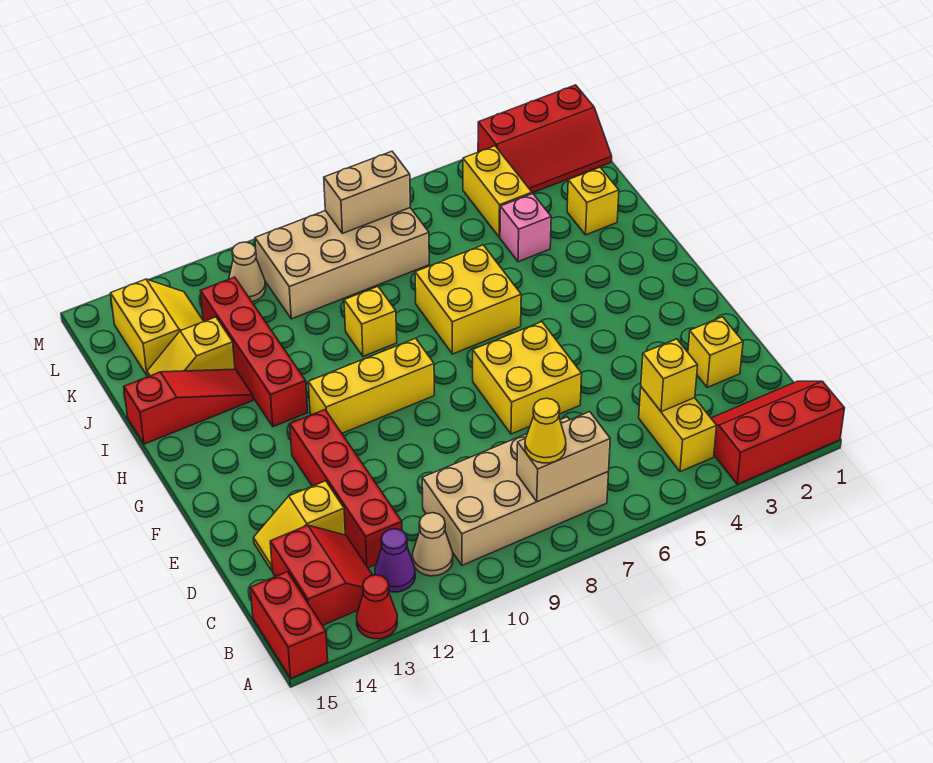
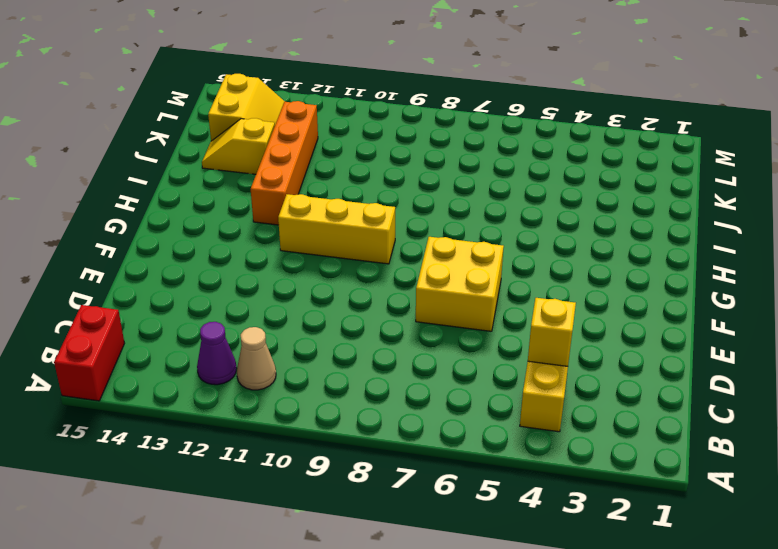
orange 1x4 brick [251,101,318,225] -> red 1x4 brick [200,277,308,427]
none -> red 2x3 slope [711,381,844,484]
none -> red 1x1 cone [357,575,397,639]
none -> tan 2x4 brick [422,417,609,565]

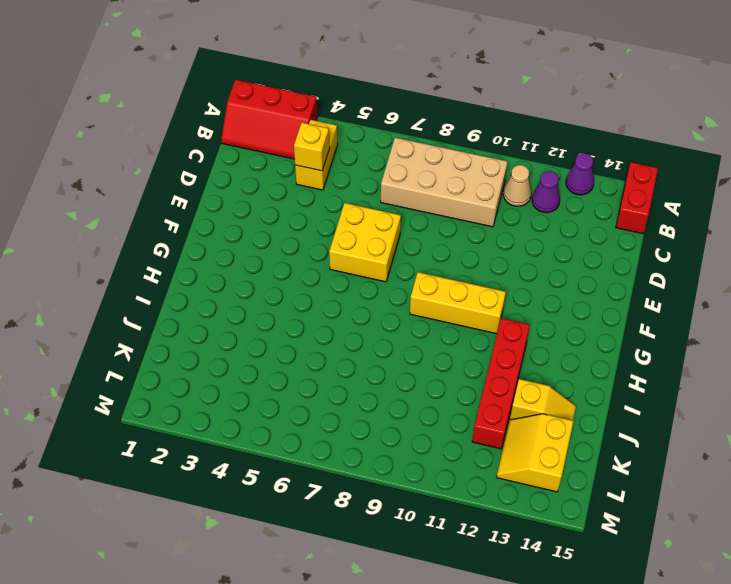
purple 1x1 cone [566,153,594,195] -> red 1x1 cone [357,575,397,639]
none -> red 2x2 slope [270,525,373,626]
none -> red 1x4 brick [290,410,402,568]
none -> yellow 1x1 brick [688,317,743,387]

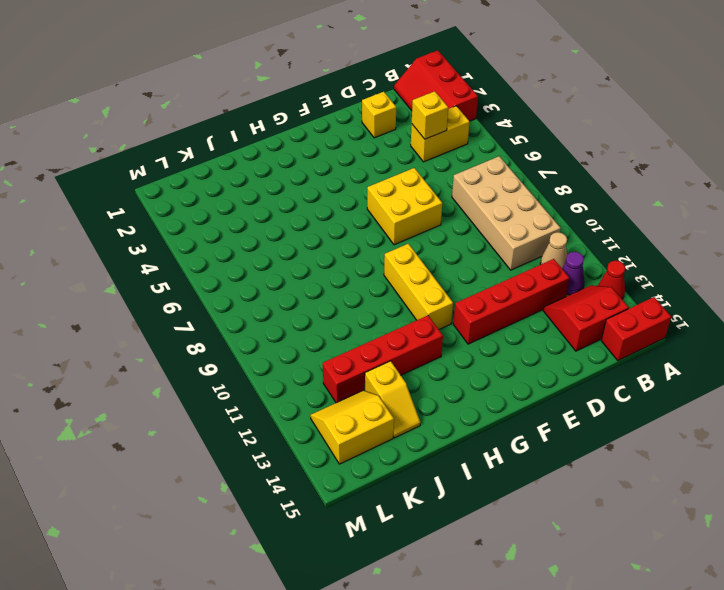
none -> yellow 1x2 slope [254,481,345,570]
none -> yellow 2x2 brick [415,245,521,354]
none -> yellow 1x1 brick [344,287,397,356]

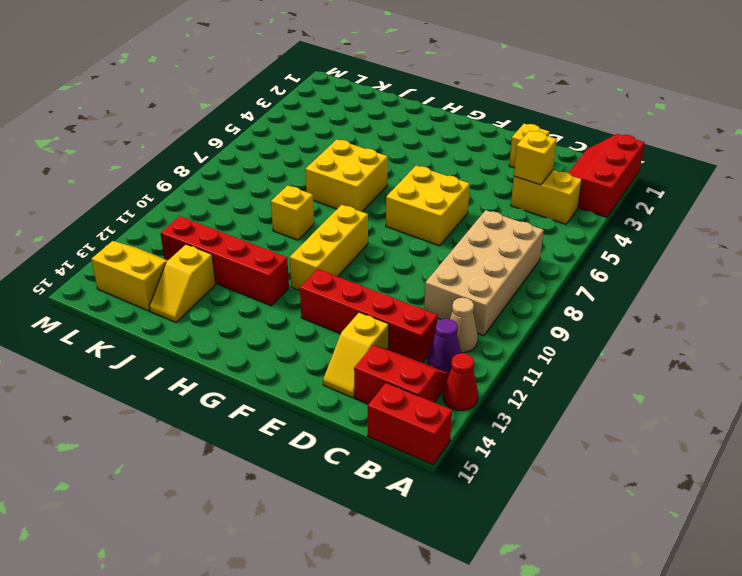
none -> red 1x3 slope [124,369,253,444]
none -> yellow 1x1 brick [567,168,619,235]
none -> pink 1x1 brick [500,194,551,262]

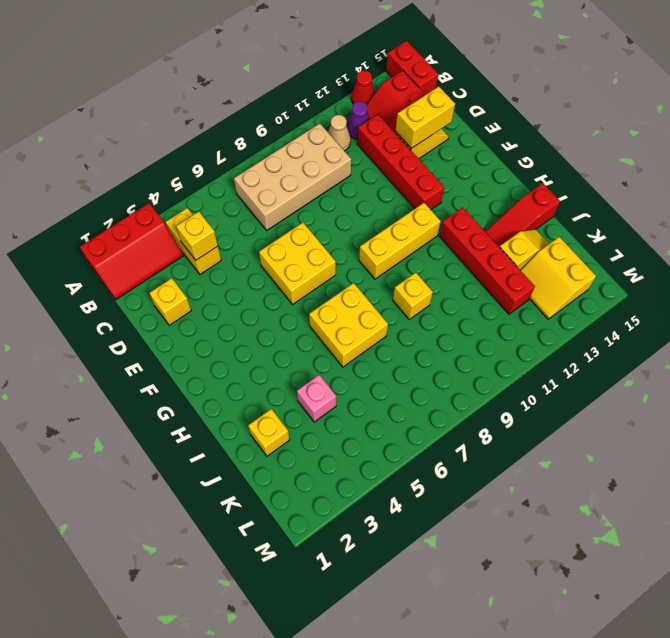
yellow 1x2 brick [395,86,455,149] -> yellow 1x2 brick turned to [463,146,532,237]
none -> tan 2x4 brick [255,208,429,319]
none -> red 2x3 slope [478,85,612,193]
none -> tan 1x1 cone [229,242,266,302]

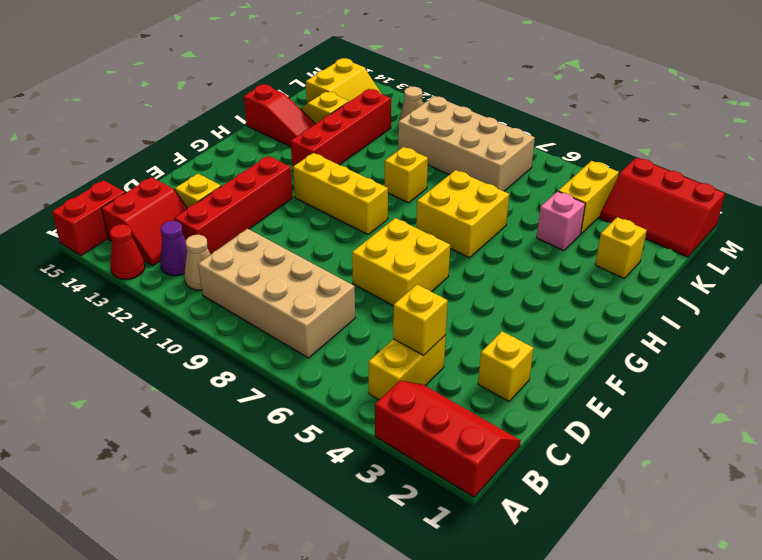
none -> tan 1x2 brick [517,412,610,502]
none -> tan 1x2 brick [324,151,410,234]
none -> yellow 1x1 cone [525,398,566,463]

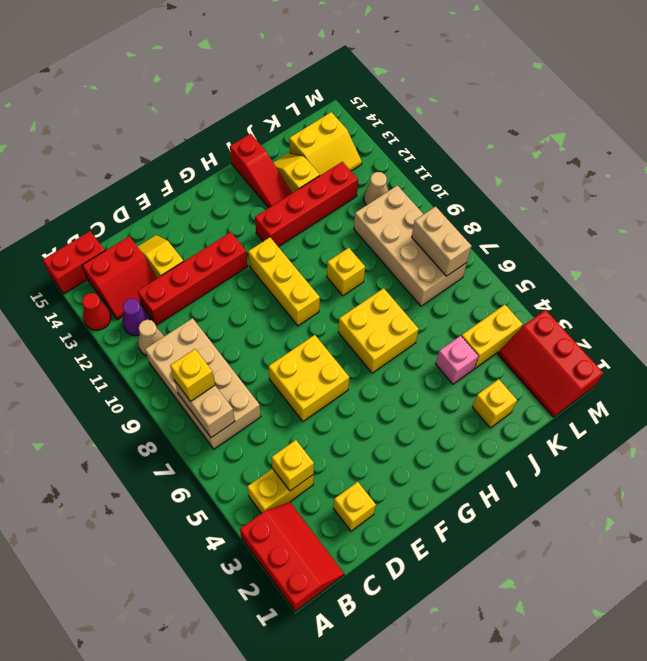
yellow 1x1 brick [170,349,215,401] -> yellow 1x1 cone [525,398,566,463]

